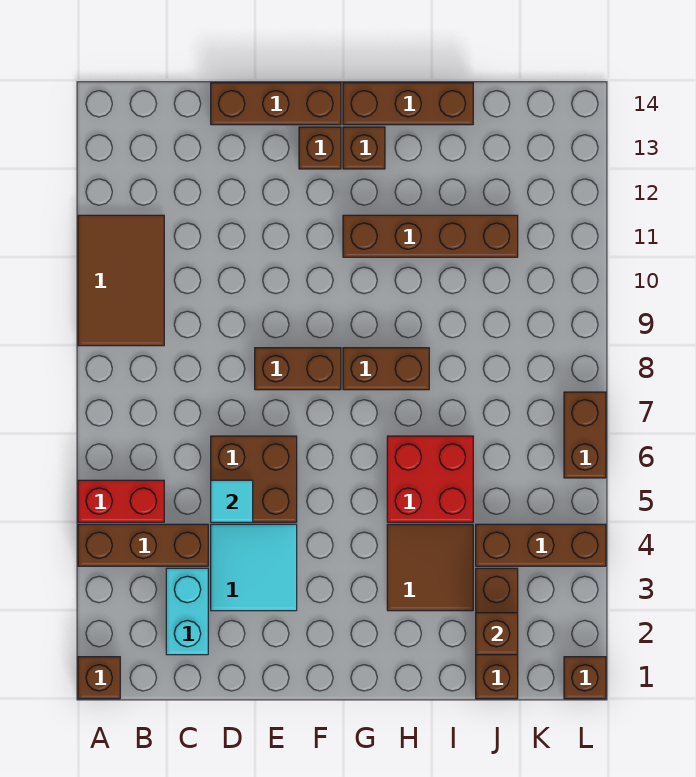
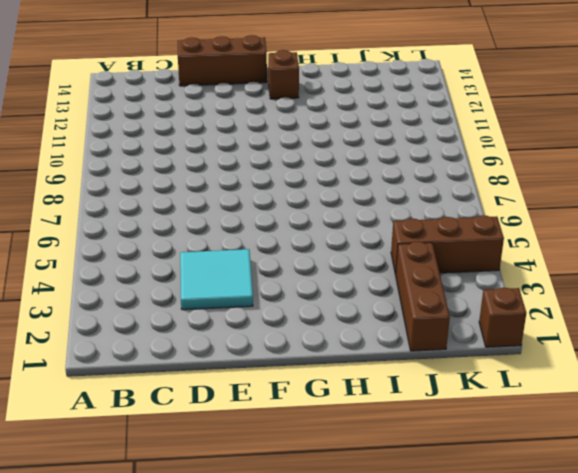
none -> brown 1x1 brick [78,657,120,699]
none -> brown 1x3 brick [78,524,208,566]
none -> red 1x2 brick [78,480,164,522]

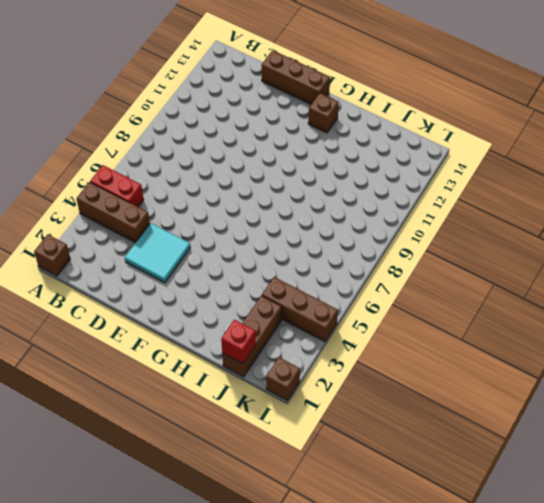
red 1x1 brick [221,320,256,363] -> none
none -> brown 2x3 tile [78,215,164,346]
none -> cyan 1x2 brick [166,568,208,655]
none -> brown 2x2 brick [211,436,297,522]

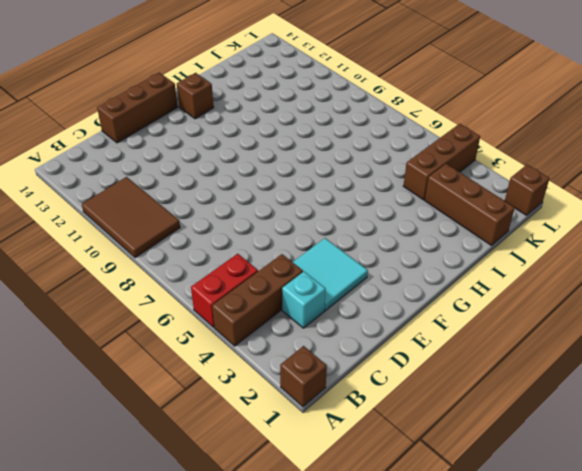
cyan 1x1 brick [282,272,326,328] -> cyan 1x2 brick [166,568,208,655]
none -> brown 2x2 brick [211,436,297,522]
none -> brown 1x2 brick [255,348,341,390]
none -> brown 1x1 brick [299,127,341,169]

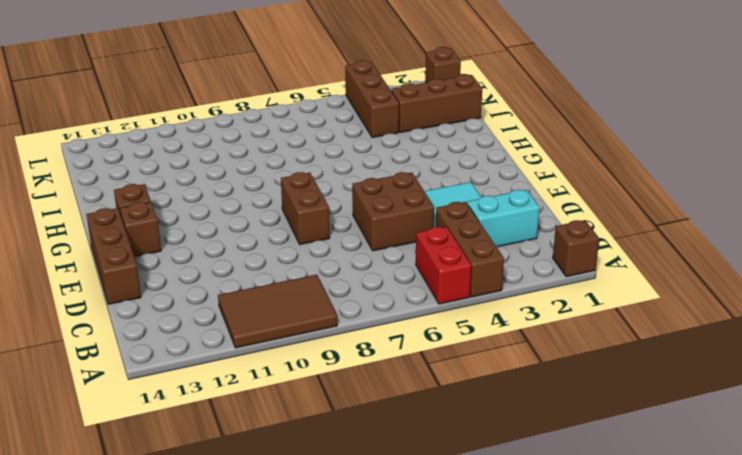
none -> brown 1x2 brick [343,348,429,390]
none -> brown 1x4 brick [343,215,518,257]
none -> brown 1x3 brick [343,83,473,125]

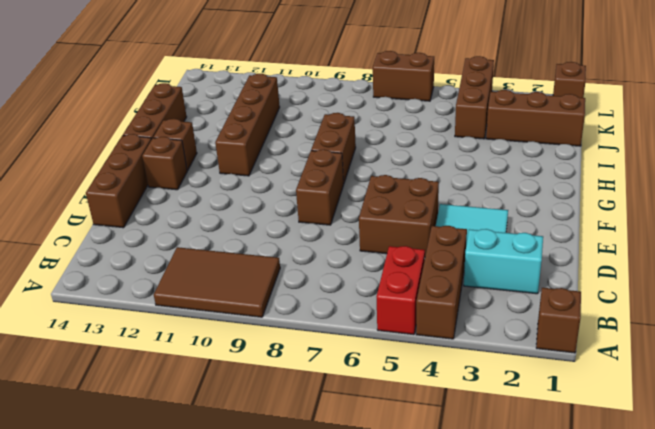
none -> brown 2x2 tile [387,524,473,611]
none -> red 2x2 brick [387,436,473,522]
none -> cyan 1x1 tile [211,480,253,522]

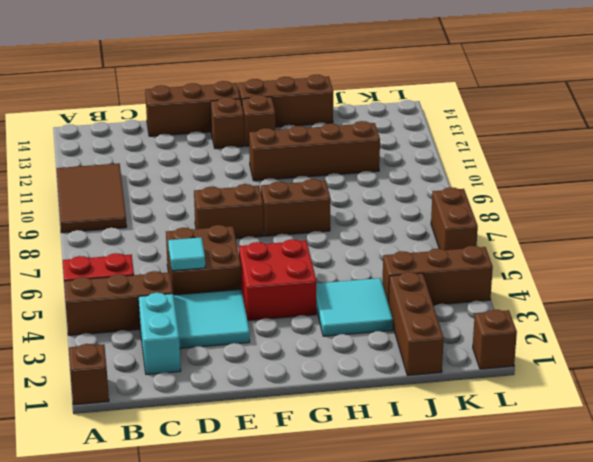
red 2x2 brick [239,239,316,321] -> red 2x2 brick moved to [387,436,473,522]
cyan 2x2 tile [316,278,393,336] -> brown 2x2 tile [387,524,473,611]
none -> brown 1x1 brick [476,613,518,655]

